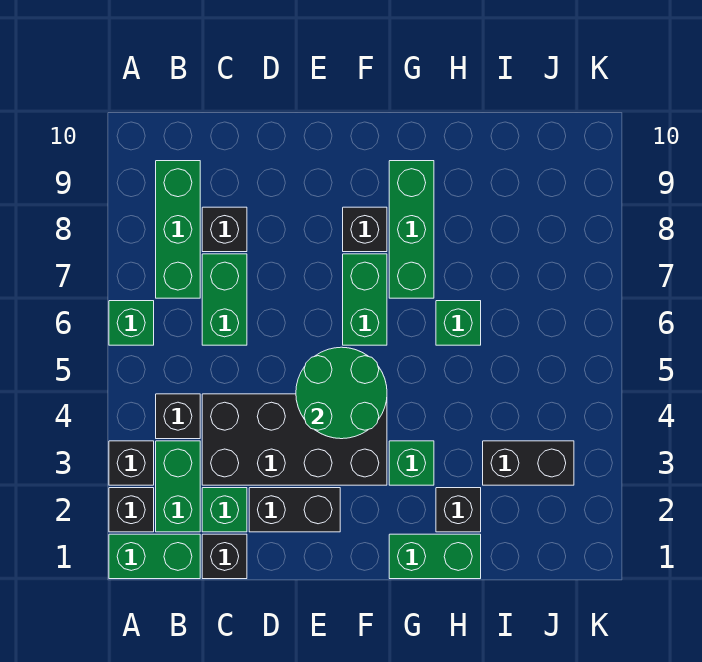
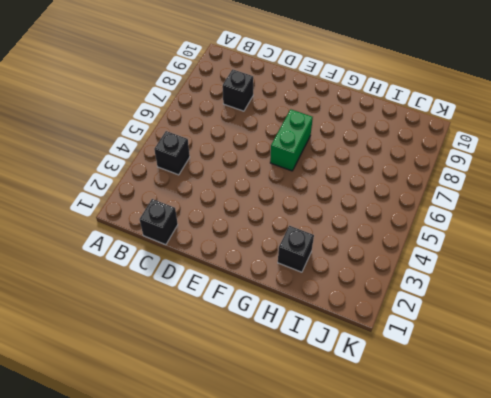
none -> green 1x2 brick [109,534,200,579]
none -> black 1x1 brick [109,488,154,532]
none -> black 1x1 brick [109,441,154,485]

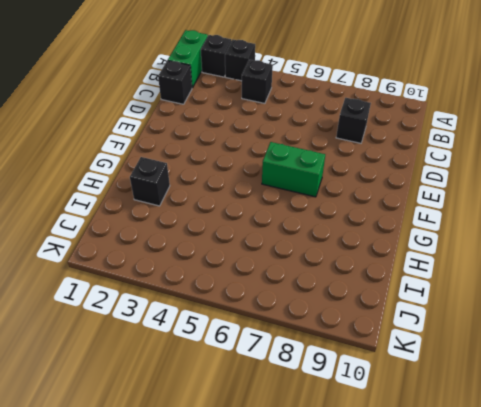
none -> green 1x1 brick [109,301,154,345]
none -> green 1x2 brick [156,441,200,532]
none -> green 1x3 brick [156,161,200,298]

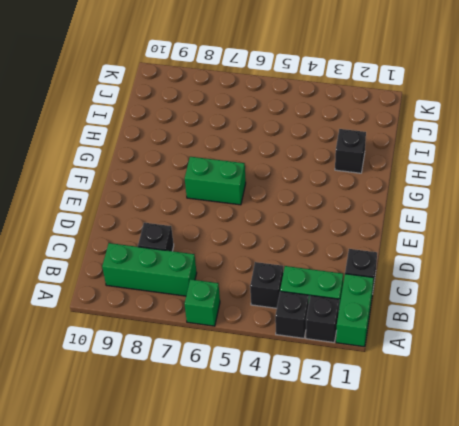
none -> green 1x1 brick [202,488,247,532]
none -> black 2x4 brick [202,394,387,485]
none -> green 1x2 brick [202,254,247,345]

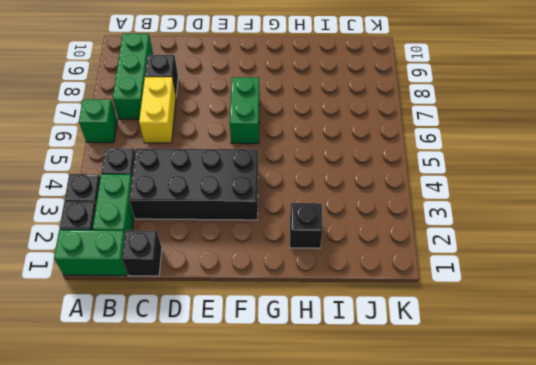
yellow 1x2 brick [139,77,176,143] -> green 1x2 brick [202,254,247,345]
none -> green 1x1 brick [202,488,247,532]
none -> black 1x2 brick [249,488,340,532]
none -> black 1x1 brick [343,207,387,252]

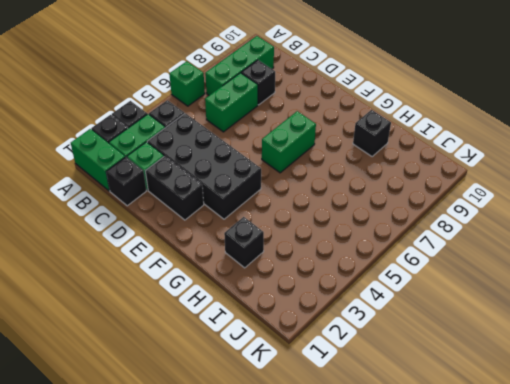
black 1x1 brick [353,110,391,157] -> black 1x1 brick moved to [343,207,387,252]
none -> green 1x2 brick [389,534,481,579]
none -> green 1x1 brick [389,441,434,485]
none -> green 1x3 brick [389,161,434,298]

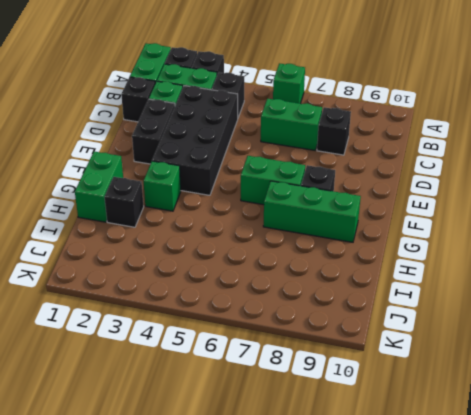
none -> green 1x3 brick [156,161,200,298]
none -> green 1x1 brick [436,301,481,345]
none -> black 1x2 brick [483,441,574,485]

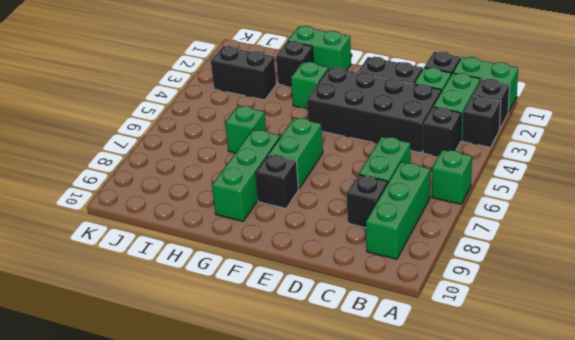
none -> green 2x2 round brick [296,347,387,439]

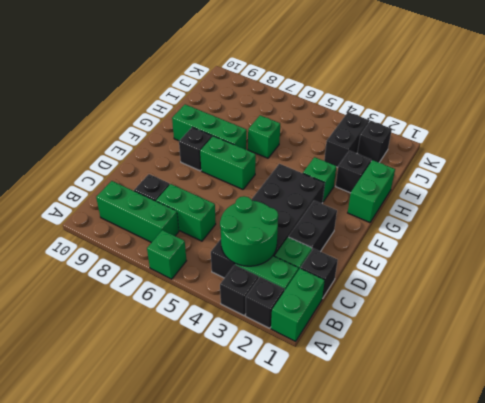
green 2x2 round brick [220,196,278,266] -> green 2x2 round brick moved to [296,347,387,439]
black 1x1 brick [357,121,392,162] -> none

